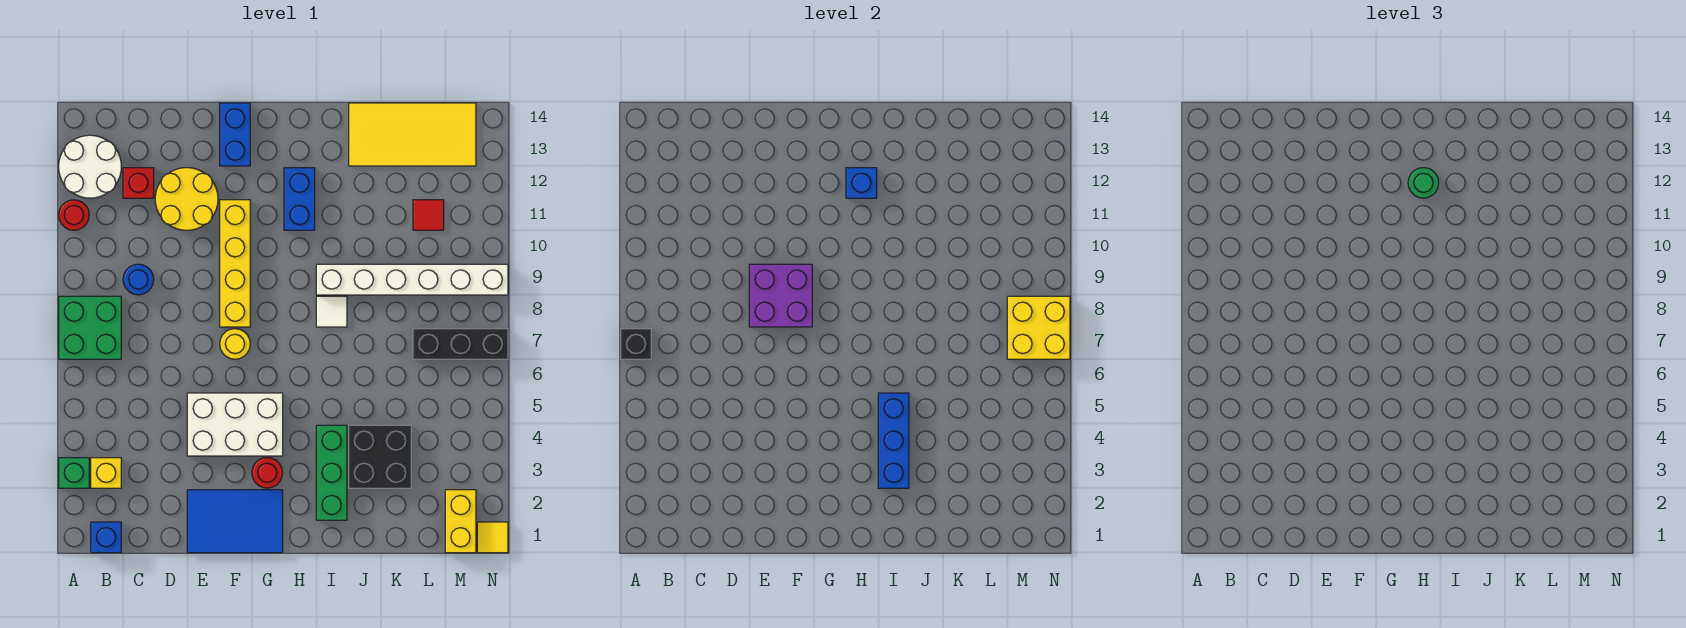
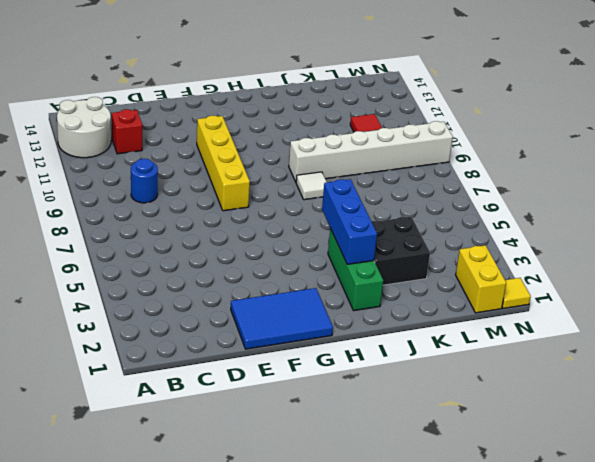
none -> green 1x1 brick [59,458,89,488]
none -> green 2x2 brick [59,296,121,359]
none -> red 1x1 round brick [59,200,89,230]
none -> blue 1x1 brick [91,522,121,553]

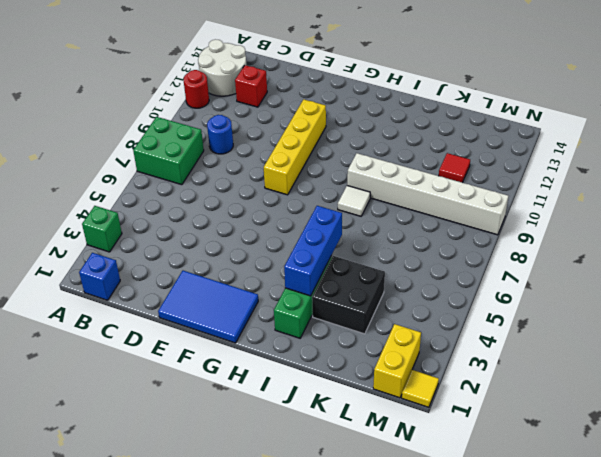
none -> yellow 1x1 brick [91,458,121,488]
none -> yellow 2x2 round brick [155,168,218,230]
none -> white 2x3 brick [187,393,283,456]
none -> yellow 1x1 round brick [220,329,250,359]

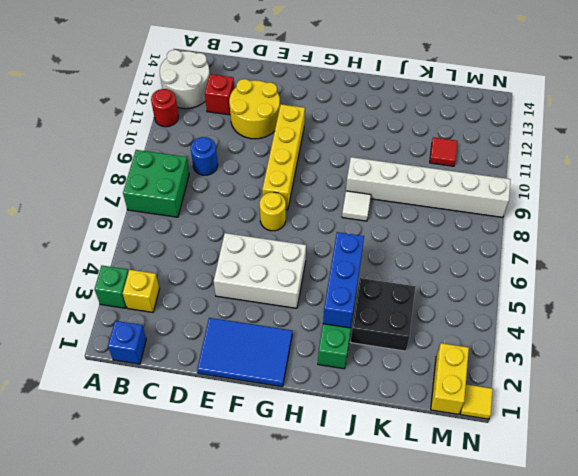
none -> blue 1x2 brick [220,103,250,166]
none -> red 1x1 round brick [252,458,283,488]
none -> blue 1x2 brick [284,168,315,230]
none -> yellow 2x4 tile [349,103,476,166]

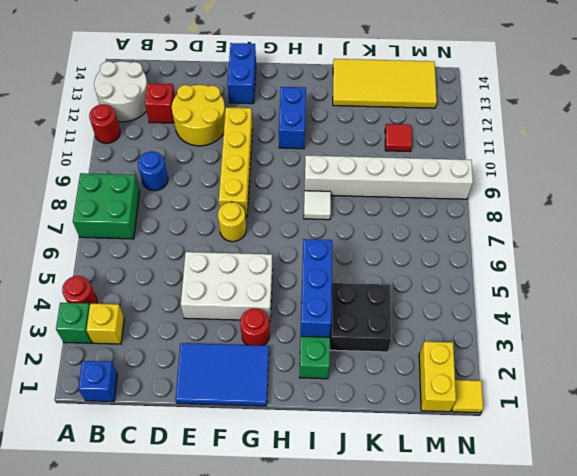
red 1x1 round brick [62,276,97,305] -> none
none -> black 1x3 brick [413,329,508,359]
none -> black 1x1 brick [621,329,651,359]
none -> purple 2x2 brick [749,264,812,327]
none -> blue 1x1 brick [846,168,877,198]

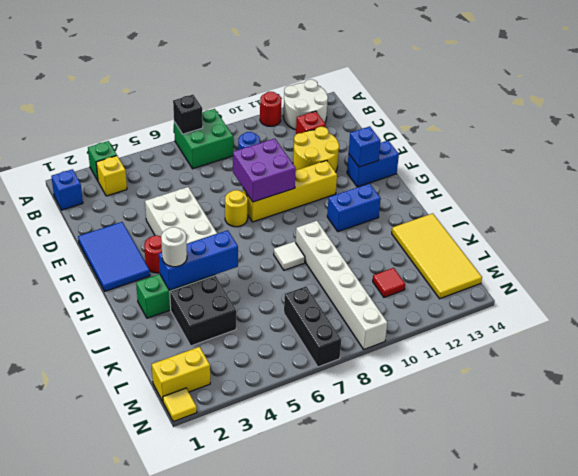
blue 1x1 brick [349,126,381,167] -> blue 1x1 brick moved to [846,168,877,198]
white 1x1 round brick [161,227,187,267] -> none
none -> yellow 2x2 brick [1007,296,1070,359]
none -> green 1x1 round brick [1408,168,1439,198]

